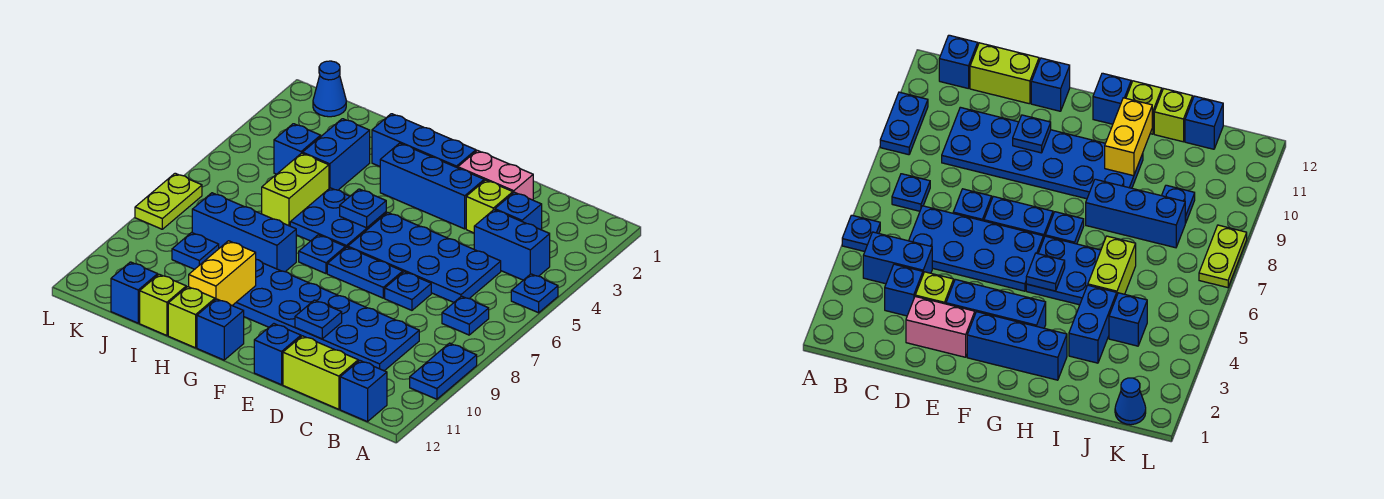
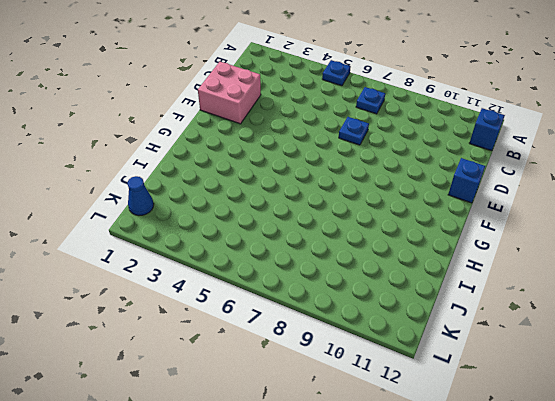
pink 2x2 brick [198,62,261,124] -> pink 1x2 brick [458,150,533,200]
none -> blue 1x2 plate [410,343,477,399]
none -> blue 1x2 brick [474,210,550,280]
none -> blue 1x1 brick [495,192,542,230]
none -> blue 2x4 plate [348,212,501,302]

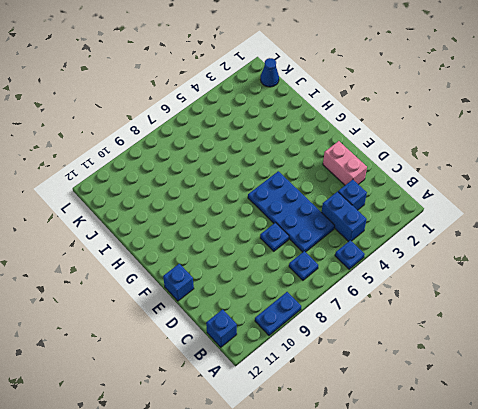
none -> blue 2x6 plate [232,259,419,371]
none -> lime 1x2 brick [283,336,358,409]
none -> lime 1x1 brick [466,180,513,233]
none -> blue 1x3 brick [380,143,484,229]

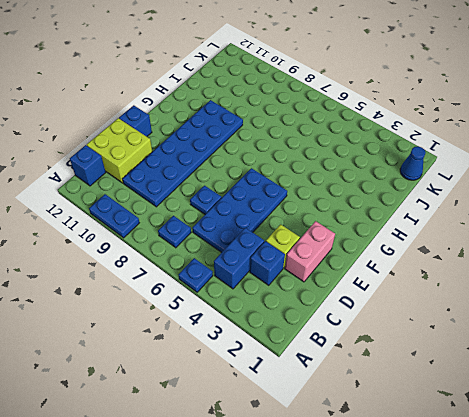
lime 2x2 brick [87,118,152,183] -> lime 1x2 brick [283,336,358,409]
none -> blue 1x3 brick [380,143,484,229]
none -> blue 1x2 plate [327,247,403,298]
none -> blue 1x3 brick [372,114,476,168]
none -> blue 2x2 plate [290,188,386,248]

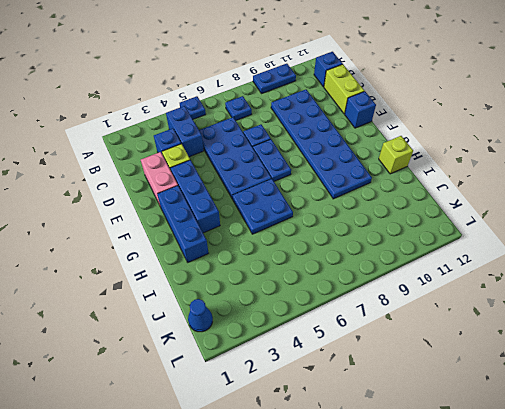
none -> blue 1x1 plate [299,235,345,274]
none -> blue 1x1 brick [197,299,244,360]
none -> blue 1x3 brick [192,193,296,272]
none -> blue 1x2 brick [303,119,370,190]

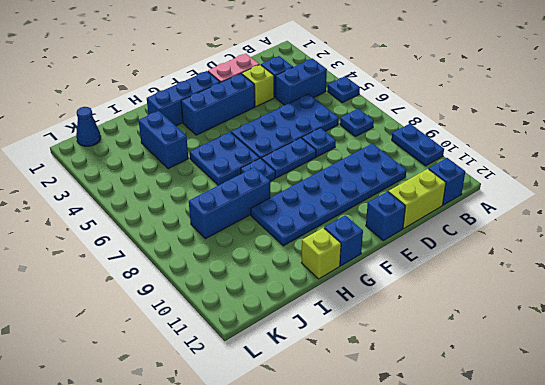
none -> lime 1x2 brick [262,153,329,226]
none -> lime 1x1 brick [140,274,186,336]
none -> blue 1x1 brick [274,124,321,174]
none -> blue 1x1 plate [172,233,219,269]

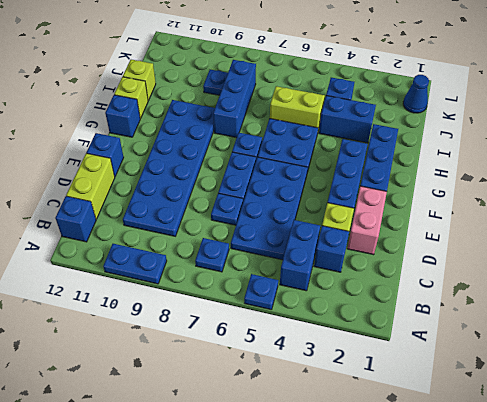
none -> blue 1x1 brick [111,262,158,323]
none -> lime 1x2 plate [135,173,202,229]
none -> blue 1x1 plate [295,300,342,339]
none -> blue 1x1 plate [340,189,386,228]

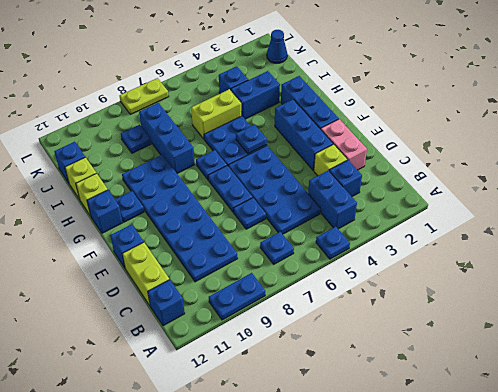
blue 1x1 plate [115,191,144,222] -> blue 1x1 plate moved to [295,300,342,339]
none -> yellow 1x2 brick [189,241,256,305]

